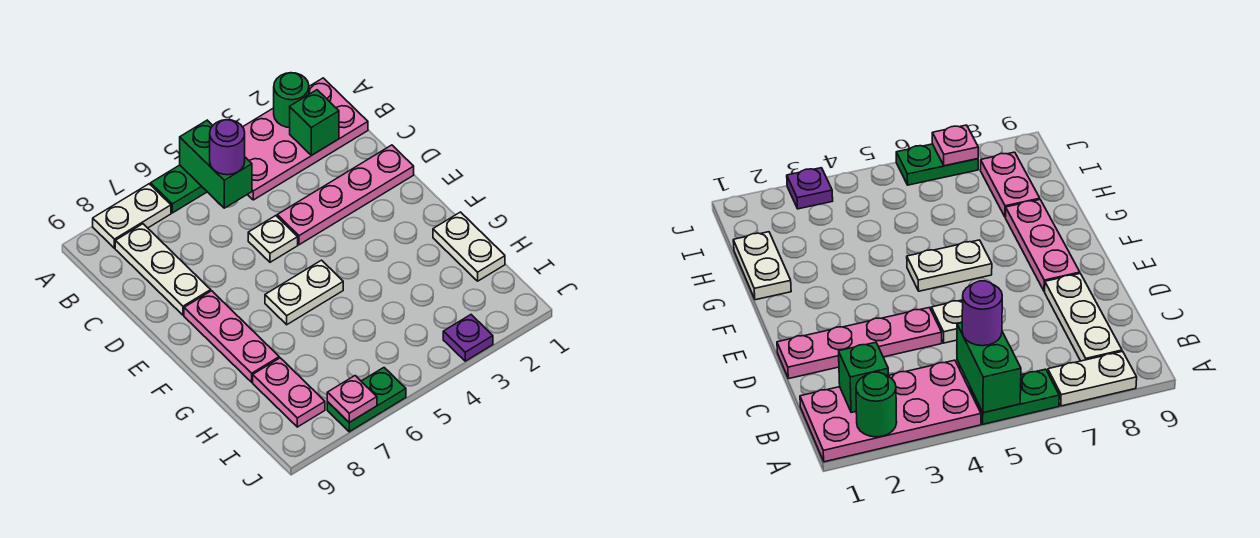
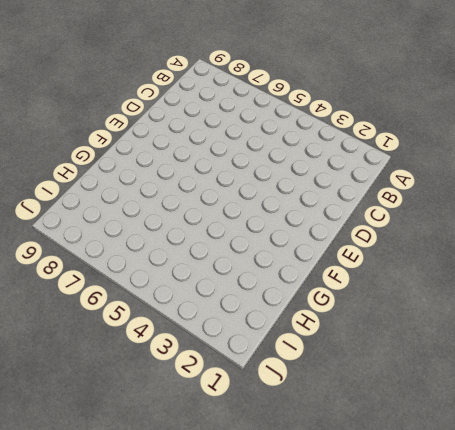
none -> pink 2x4 plate [243,78,368,200]
none -> green 1x2 plate [151,165,207,213]
none -> white 1x2 plate [93,184,171,248]

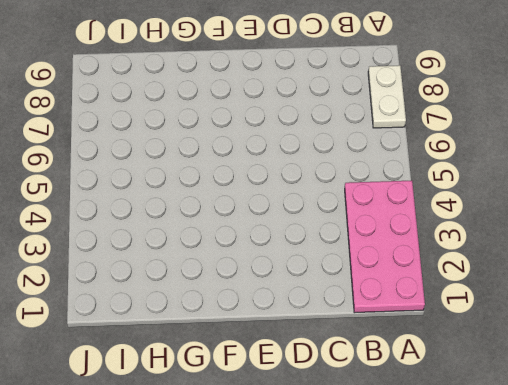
none -> green 1x2 plate [151,165,207,213]
none -> white 1x3 plate [115,224,211,315]
none -> pink 1x4 plate [277,145,414,245]

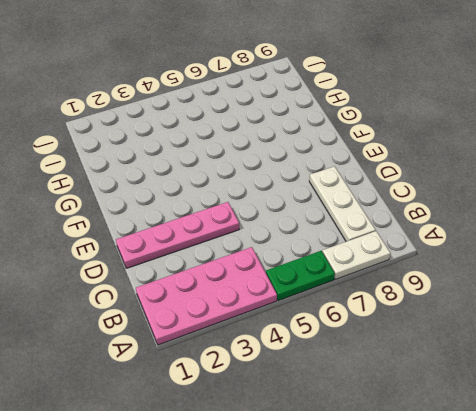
none -> white 1x1 plate [248,216,298,262]
none -> pink 1x3 plate [184,291,279,382]
none -> white 1x2 plate [265,260,343,325]

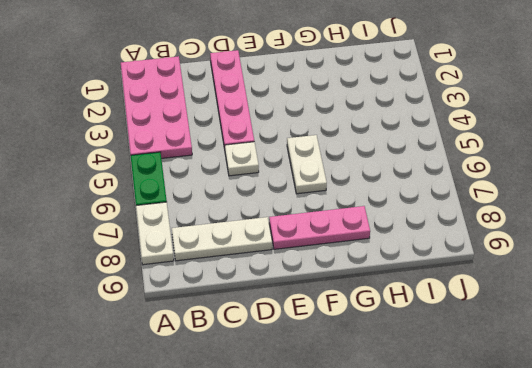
none -> white 1x2 plate [433,212,505,281]
none -> pink 1x2 plate [253,358,325,427]
none -> purple 1x1 plate [443,315,493,361]

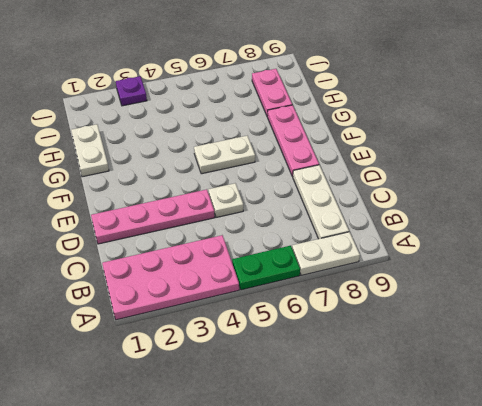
none -> green 1x2 plate [327,368,406,432]
none -> green 1x1 round brick [274,73,309,128]
none -> green 1x2 brick [180,120,252,208]

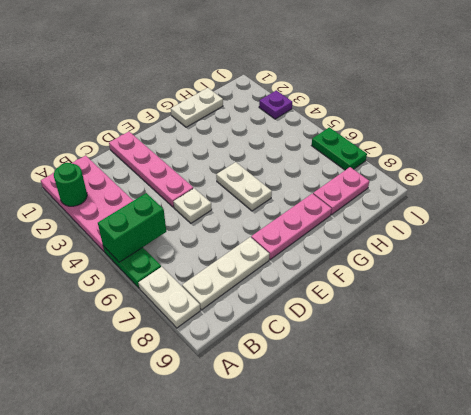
none -> green 1x1 brick [290,90,339,155]
none -> pink 1x1 plate [327,376,377,422]
none -> purple 1x1 round brick [210,120,245,175]

